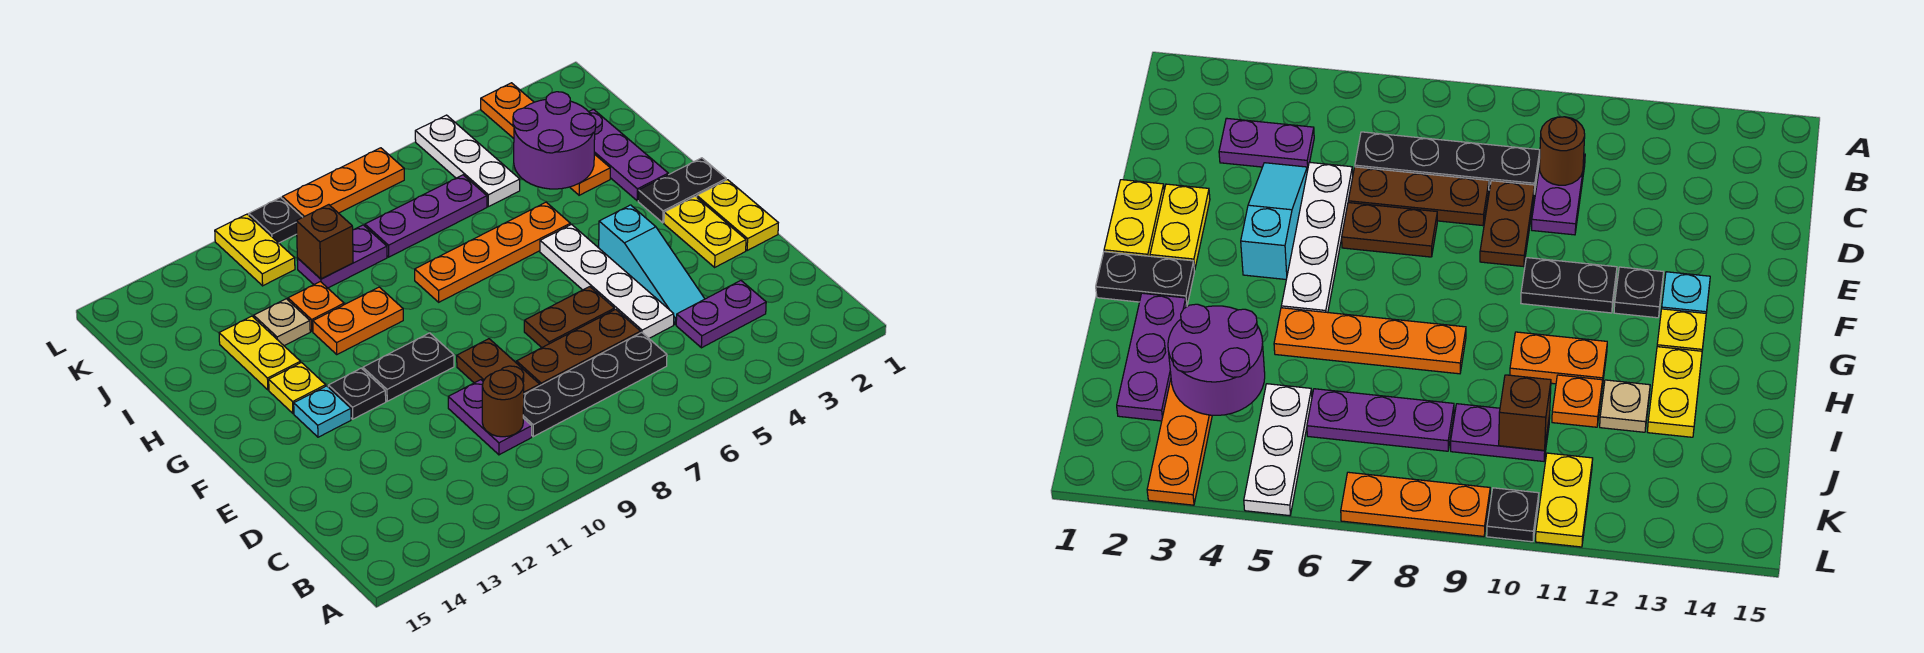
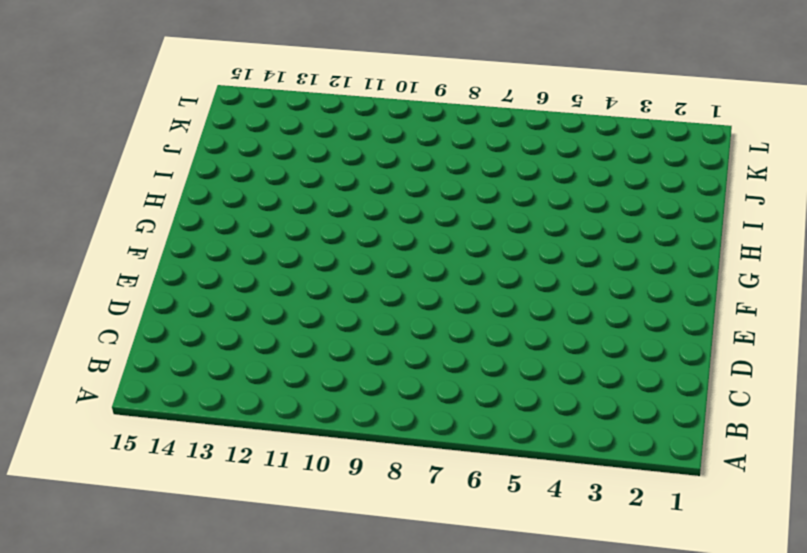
none -> purple 1x2 plate [676,281,766,348]
none -> black 1x4 plate [523,332,667,437]
none -> purple 1x2 plate [448,380,532,455]
none -> cyan 1x3 slope [599,205,705,325]

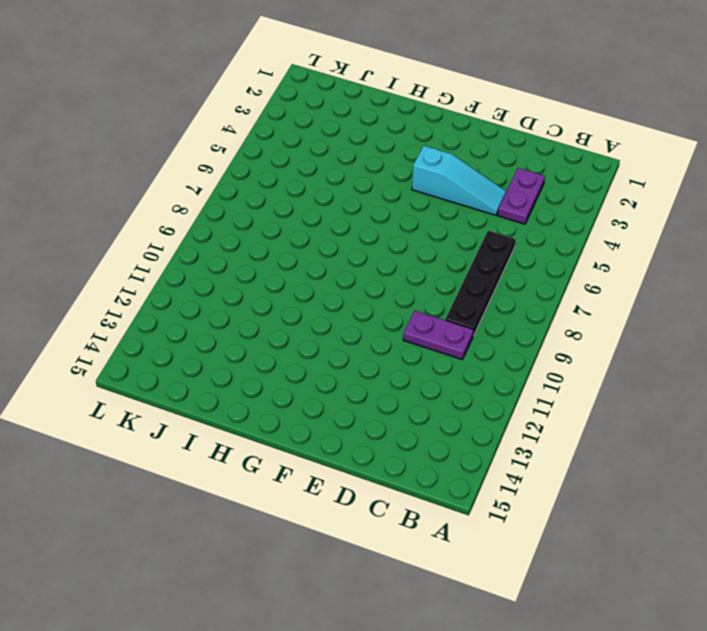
none -> white 1x4 plate [540,225,674,338]
none -> brown 1x3 plate [517,309,641,385]
none -> brown 1x2 plate [457,339,540,394]
none -> yellow 1x2 plate [697,180,778,250]

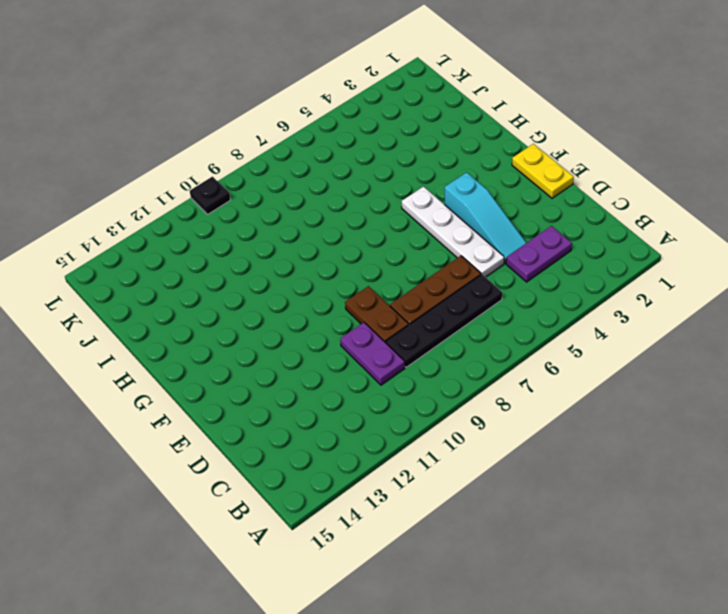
none -> yellow 1x2 plate [664,196,746,267]
none -> brown 1x2 plate [524,287,614,348]
none -> black 1x2 plate [363,333,454,401]
none -> black 1x1 plate [328,368,386,419]

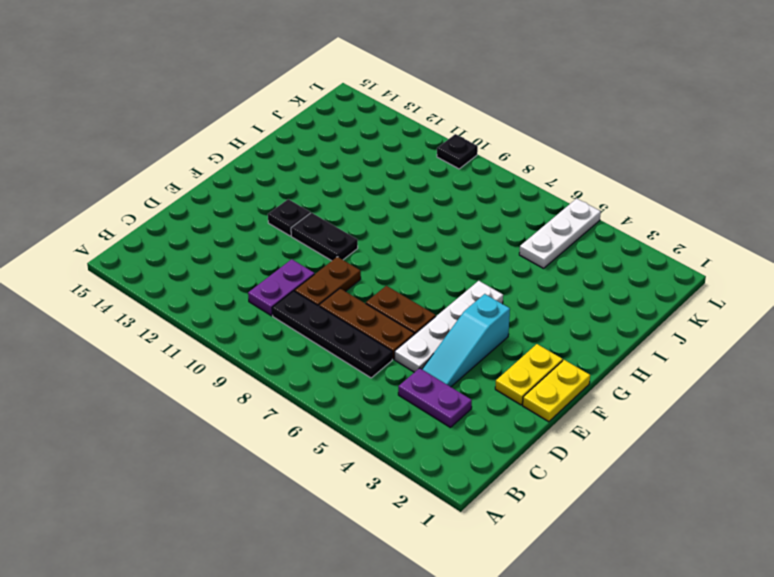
none -> cyan 1x1 plate [294,386,351,437]
none -> black 1x2 plate [638,158,726,223]
none -> yellow 1x1 plate [269,363,326,413]
none -> purple 1x3 plate [589,109,668,201]

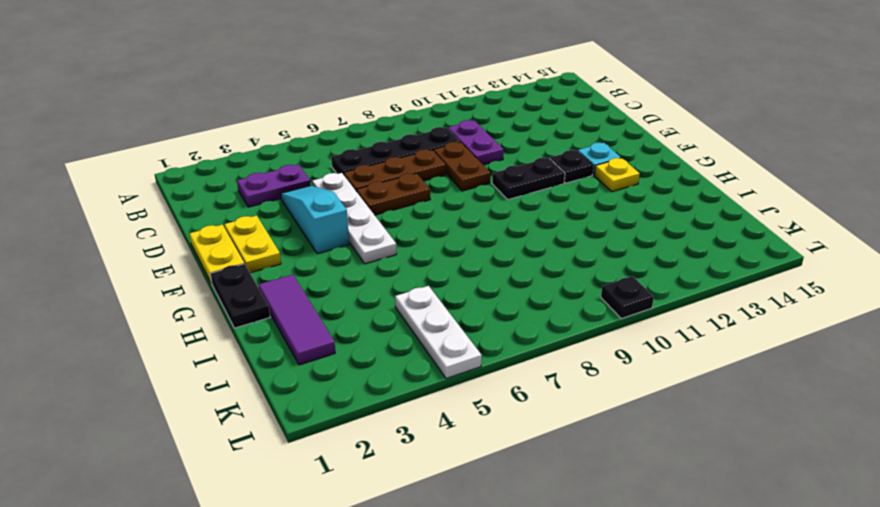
black 1x2 plate [210,264,270,328] -> black 1x2 plate turned to [638,158,726,223]
purple 1x3 tile [259,274,335,365] -> purple 1x3 plate [589,109,668,201]
none -> orange 1x4 plate [415,202,570,302]
none -> orange 1x2 plate [313,287,403,354]
none -> yellow 1x2 plate [219,316,300,390]
none -> orange 1x4 plate [481,83,610,195]

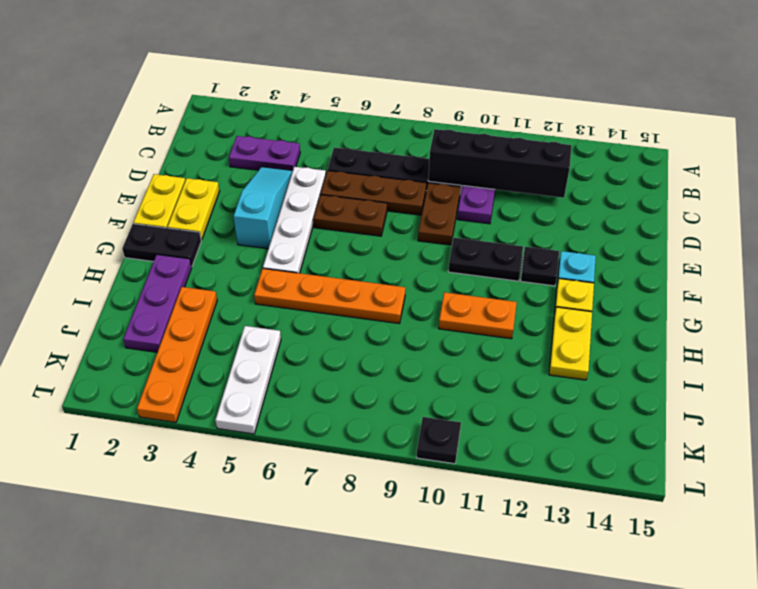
black 1x4 brick [428,129,572,198] -> brown 1x1 round brick [482,370,524,437]
none -> orange 1x1 plate [288,282,344,331]
none -> tan 1x1 plate [254,299,310,346]
none -> purple 1x3 plate [365,175,487,257]
none -> purple 1x2 plate [297,225,387,288]

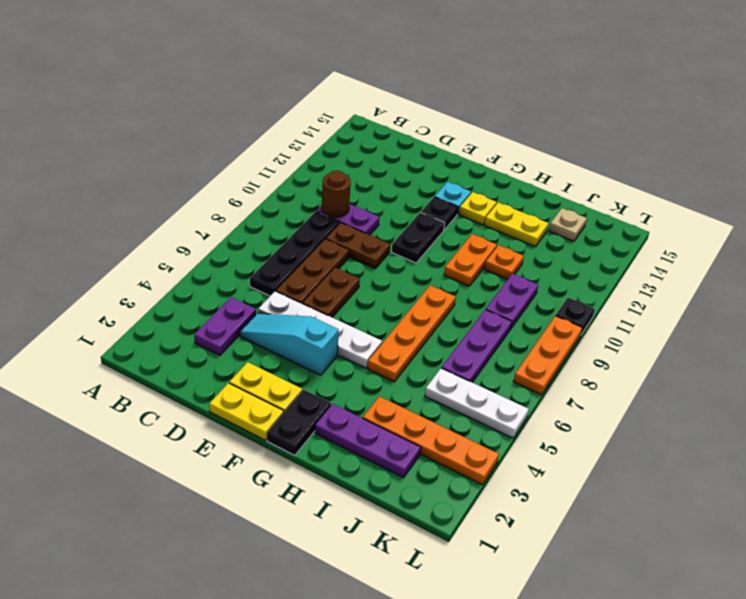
tan 1x1 plate [549,208,587,241] -> tan 1x1 plate moved to [254,299,310,346]
none -> yellow 1x2 plate [215,214,295,286]
none -> purple 2x2 round brick [513,92,596,189]
none -> brown 1x1 brick [296,205,353,279]

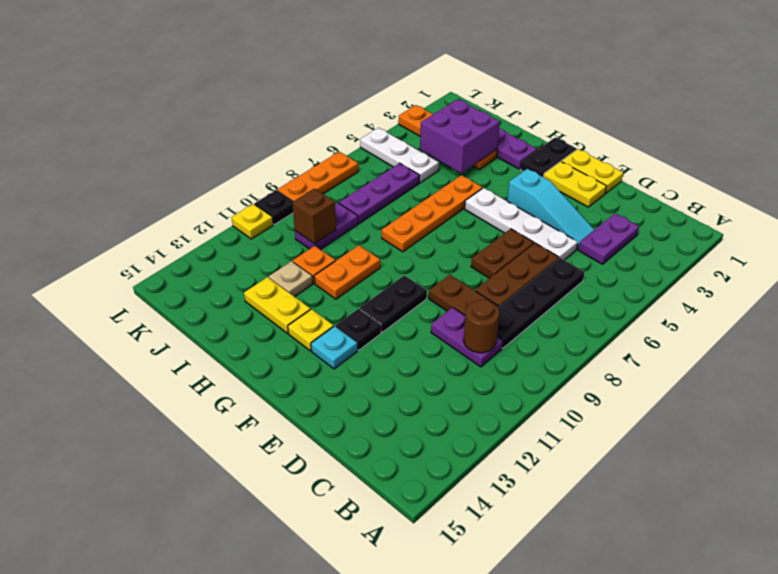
purple 2x2 brick [420,99,500,173] -> purple 2x2 round brick [513,92,596,189]
yellow 1x1 plate [232,204,273,239] -> yellow 1x2 plate [215,214,295,286]

